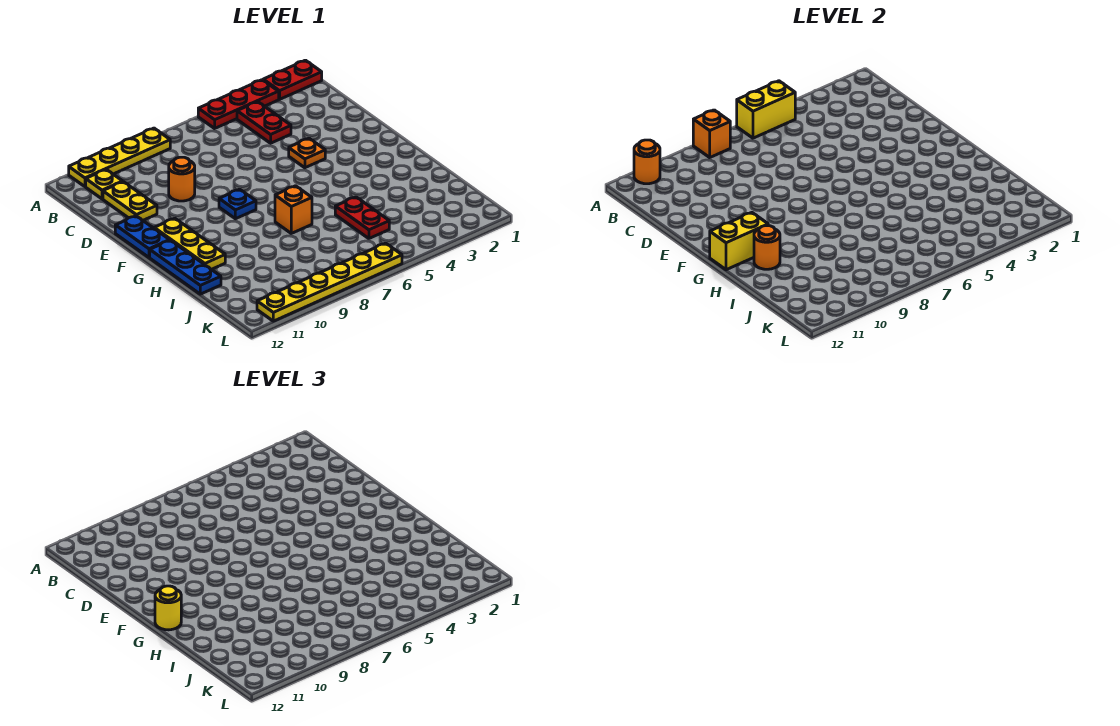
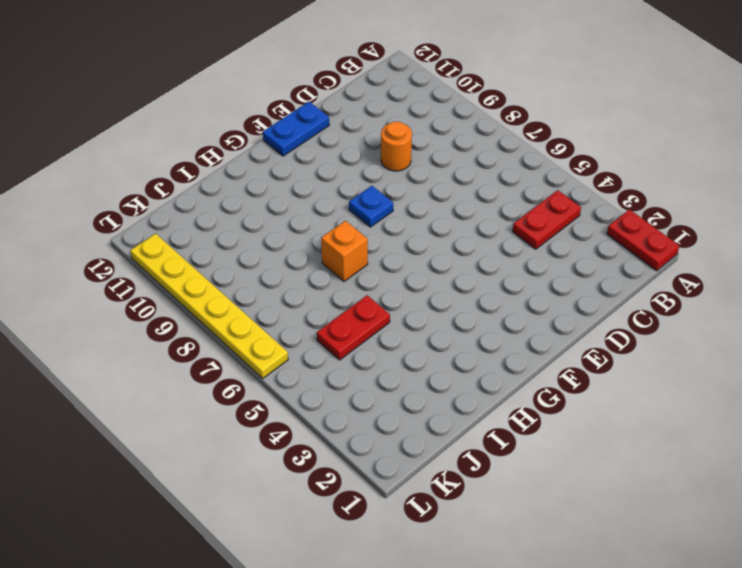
none -> red 1x3 plate [198,80,279,128]
none -> yellow 1x4 plate [69,128,170,187]
none -> yellow 1x1 plate [86,169,123,199]

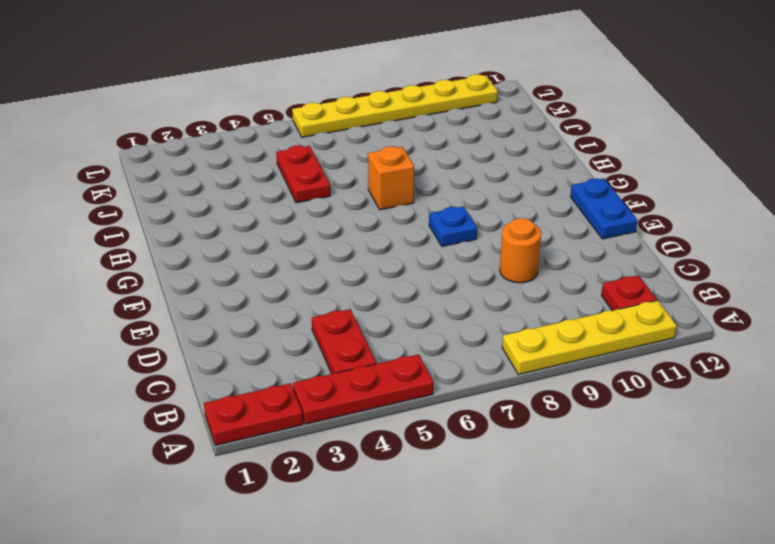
red 1x1 plate [601,275,657,311] -> yellow 1x1 plate [86,169,123,199]
none -> yellow 1x2 plate [103,182,157,220]
none -> orange 1x1 plate [289,138,325,168]
none -> yellow 1x3 plate [154,218,225,269]

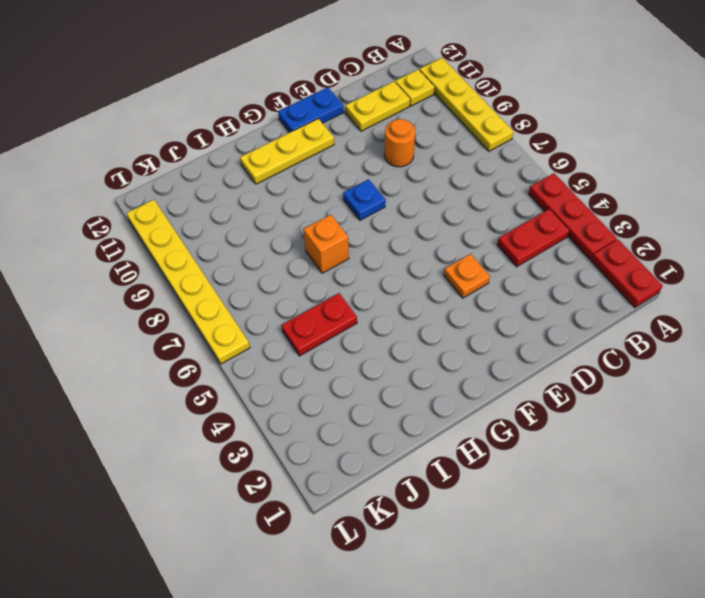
none -> blue 1x3 plate [150,240,221,294]
none -> yellow 1x2 brick [737,81,795,138]
none -> orange 1x1 brick [693,110,730,157]

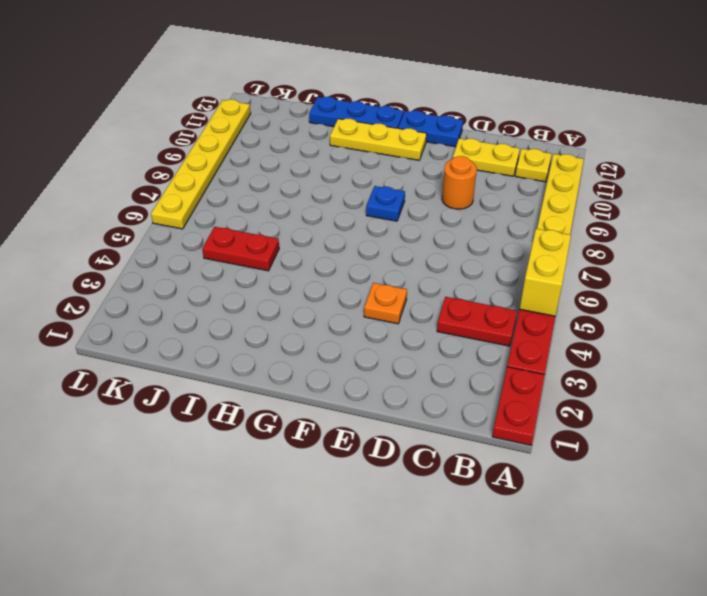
none -> orange 1x1 brick [275,186,312,233]
none -> orange 1x1 brick [693,110,730,157]
none -> orange 1x1 round brick [634,140,660,184]

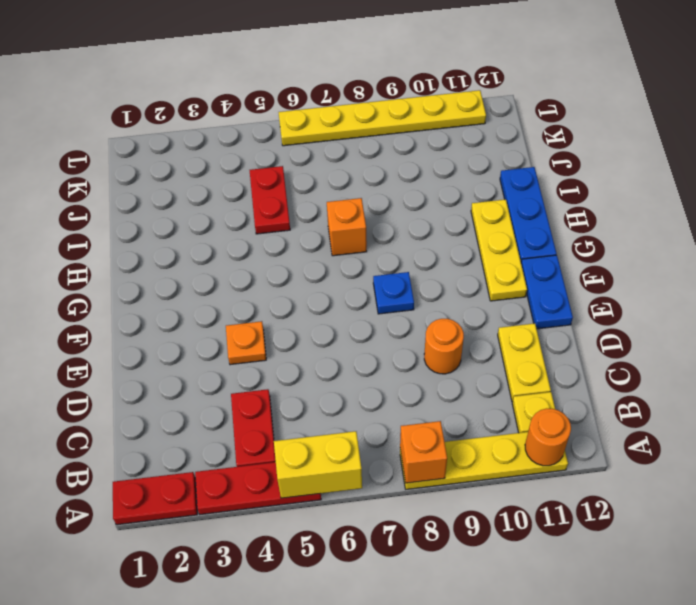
none -> yellow 1x2 brick [710,213,768,270]
none -> orange 1x1 round brick [754,226,780,269]
none -> yellow 1x1 round brick [155,586,181,630]

